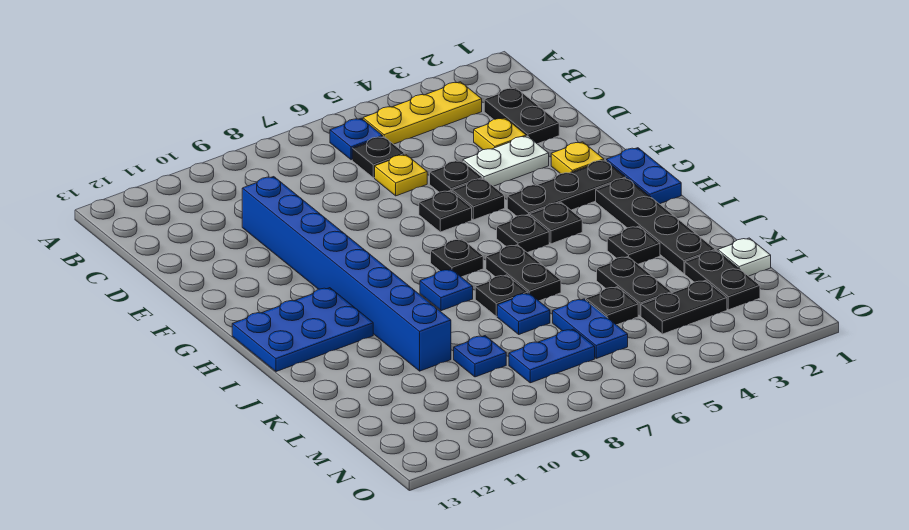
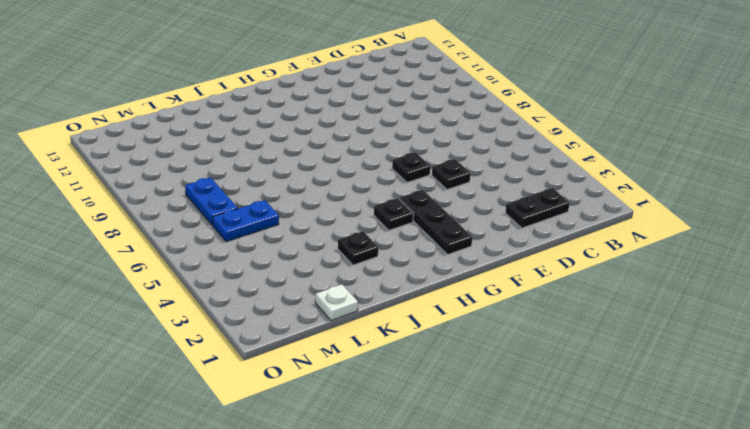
none -> yellow 1x3 plate [363,82,482,144]
none -> blue 1x1 plate [330,118,383,160]
none -> black 1x1 plate [352,136,405,178]
none -> yellow 1x1 plate [474,118,526,150]

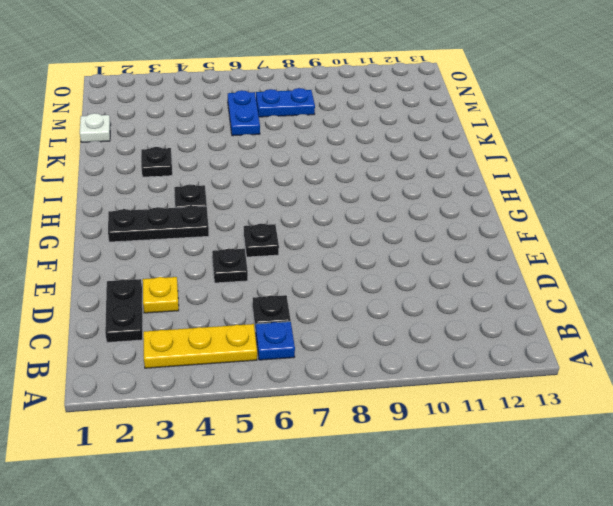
none -> yellow 1x1 plate [375,154,427,196]
none -> blue 1x8 brick [242,177,451,371]
none -> white 1x2 plate [463,136,549,186]
none -> yellow 1x1 plate [551,142,604,174]

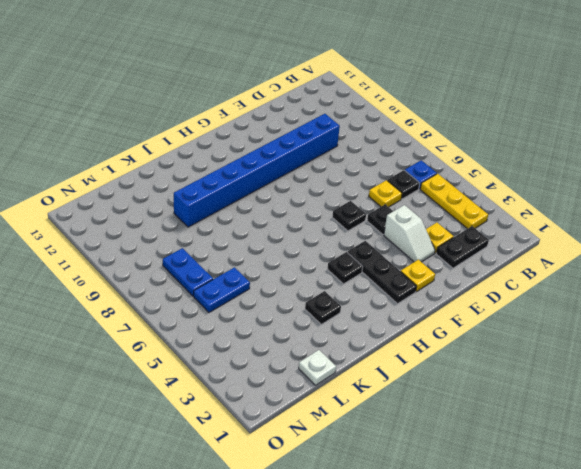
white 1x2 slope [384,205,435,262] -> white 1x2 plate [463,136,549,186]
none -> black 1x1 plate [452,178,505,220]
none -> blue 1x2 plate [607,148,681,204]
none -> black 1x4 plate [596,178,715,274]
none -> black 1x1 plate [497,215,549,253]

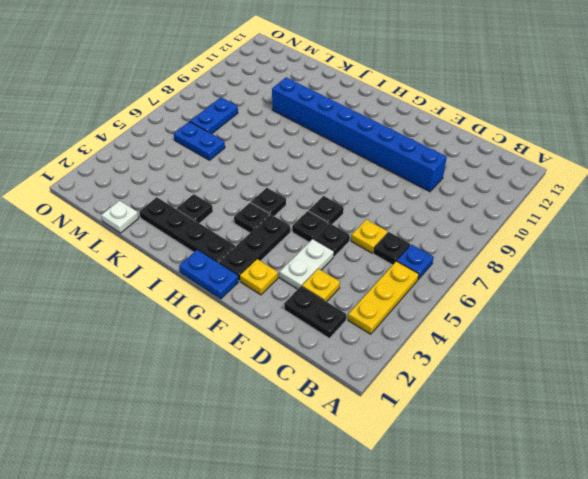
none -> black 1x1 plate [431,239,483,277]
none -> blue 2x3 plate [232,288,373,372]
none -> black 1x2 plate [486,245,561,301]
none -> blue 1x1 plate [420,269,473,311]

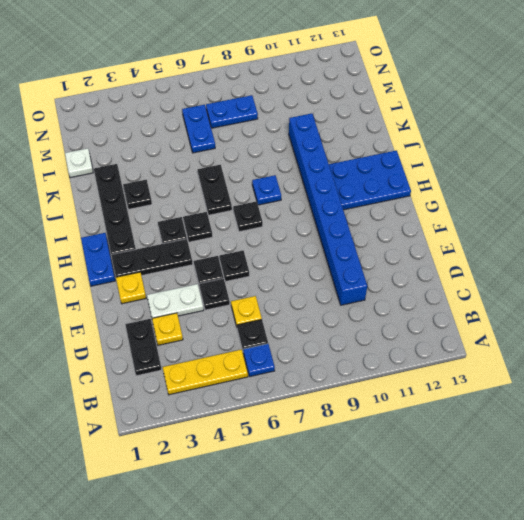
none -> black 1x1 plate [475,275,528,317]
none -> black 1x2 plate [597,257,672,316]
none -> blue 1x1 plate [497,293,550,334]
none -> black 1x2 plate [685,250,760,310]

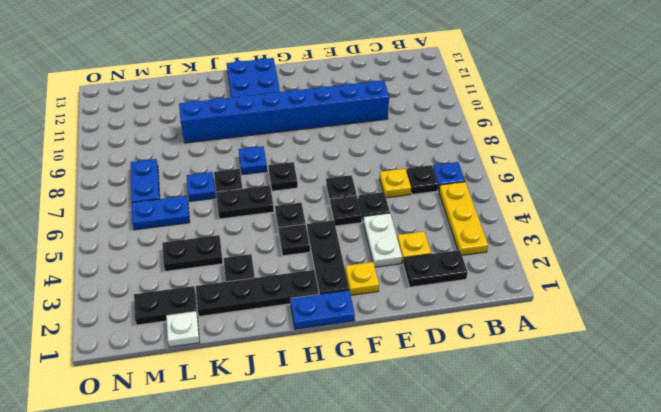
none -> black 1x1 plate [586,287,638,325]
none -> blue 1x1 plate [454,336,506,377]
none -> black 1x2 plate [641,281,727,334]

